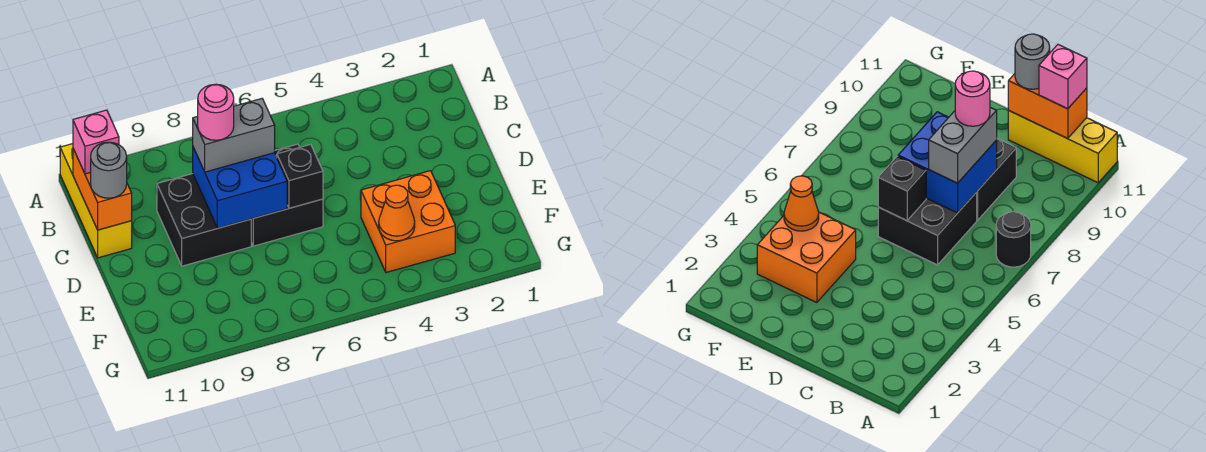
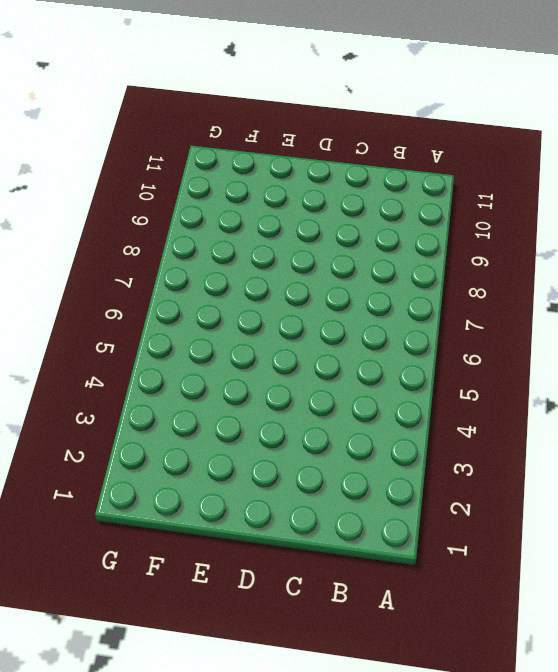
none -> black 1x1 round brick [996,212,1031,267]
none -> yellow 1x3 brick [60,144,132,258]
none -> black 2x2 brick [251,144,323,246]

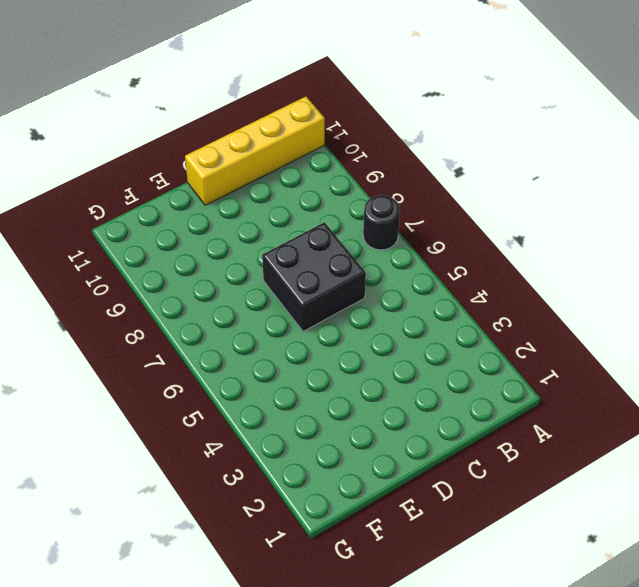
yellow 1x4 brick [185,97,325,205] -> yellow 1x3 brick [60,144,132,258]
none -> black 2x2 brick [157,174,251,266]
none -> orange 2x2 brick [361,171,455,273]
none -> orange 1x2 brick [73,149,132,230]

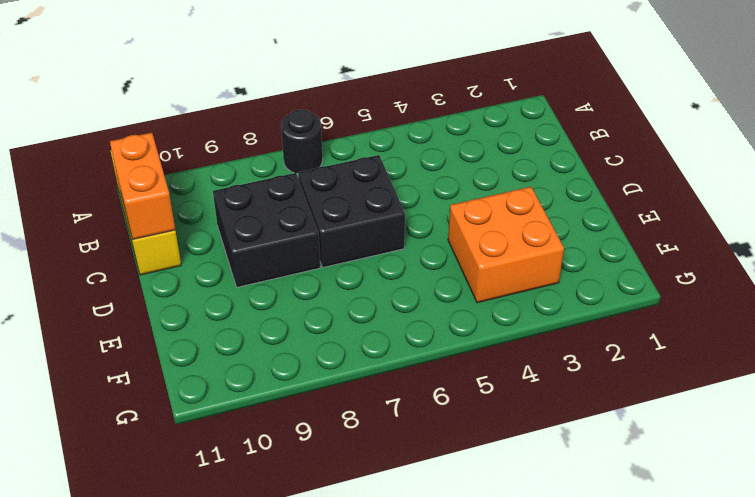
none -> blue 2x2 brick [193,147,287,228]
none -> black 1x1 brick [277,144,323,208]
none -> orange 1x1 cone [379,185,415,241]

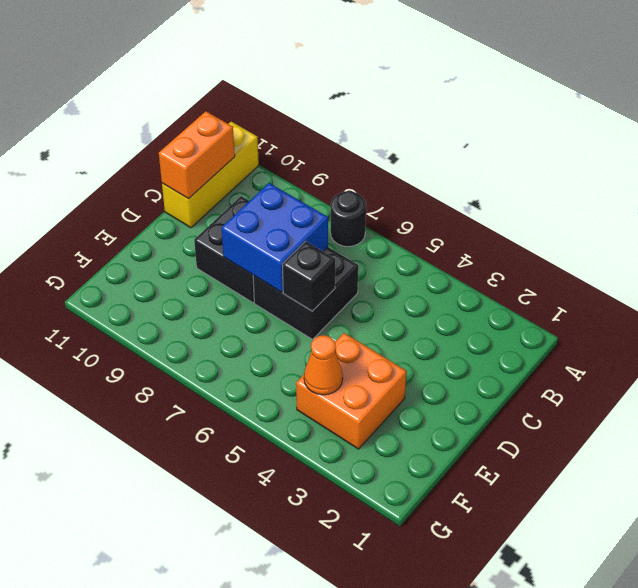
none -> pink 1x1 brick [73,110,119,174]
none -> grey 1x2 brick [193,99,275,172]
none -> grey 1x1 round brick [91,142,127,198]

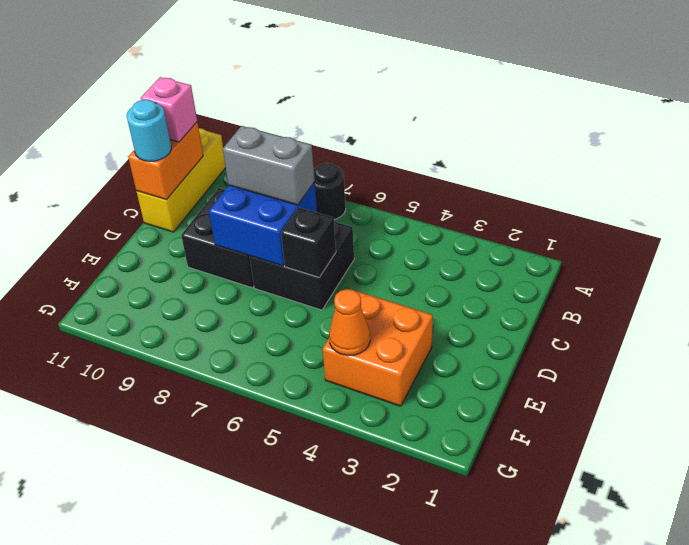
cyan 1x1 round brick [127,100,171,161] -> grey 1x1 round brick [91,142,127,198]
none -> pink 1x1 round brick [198,84,234,140]

